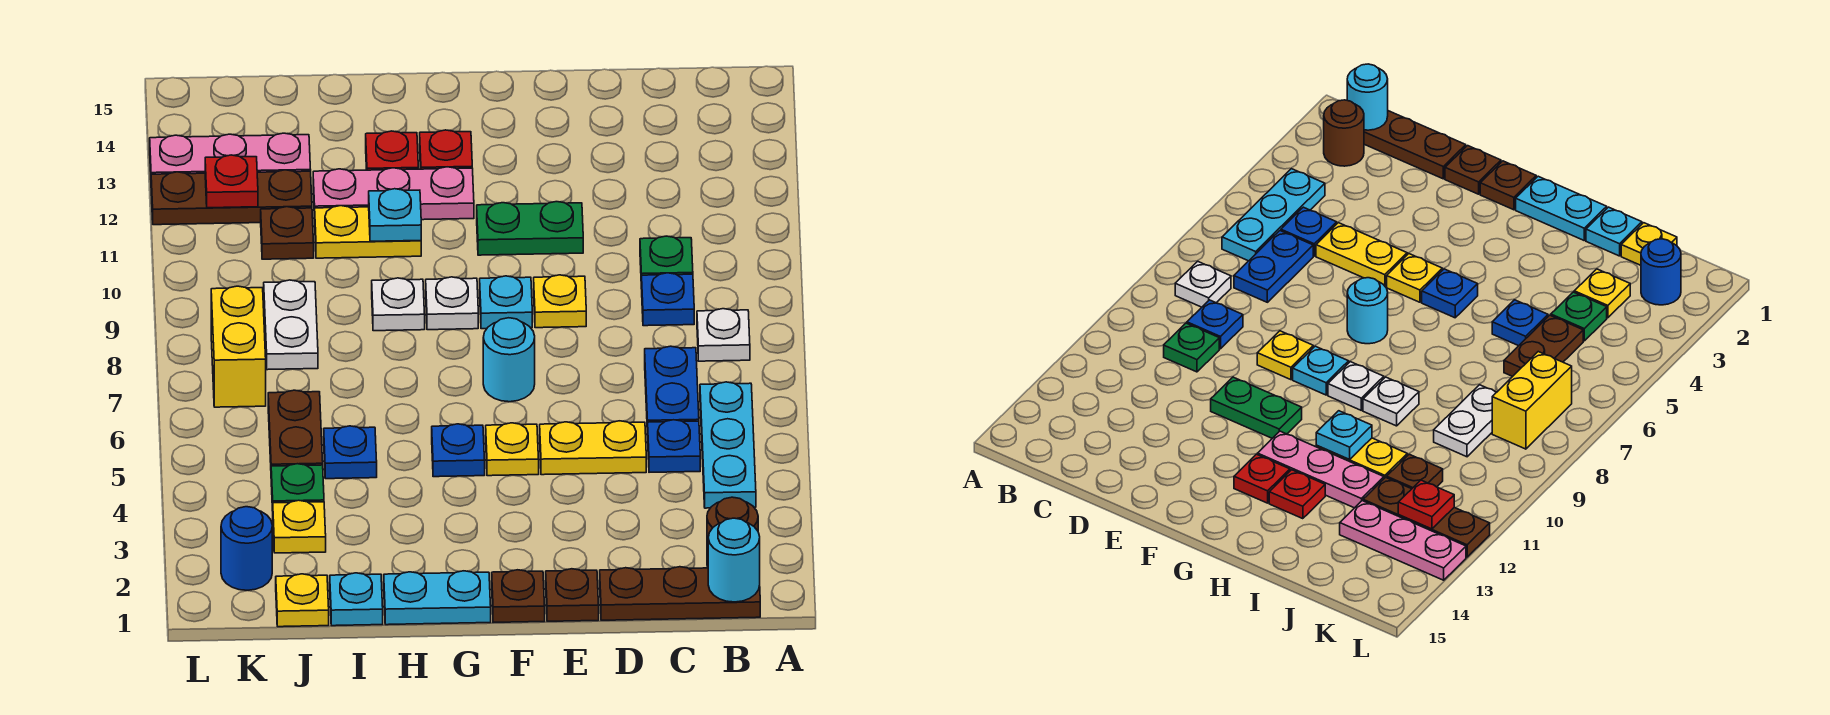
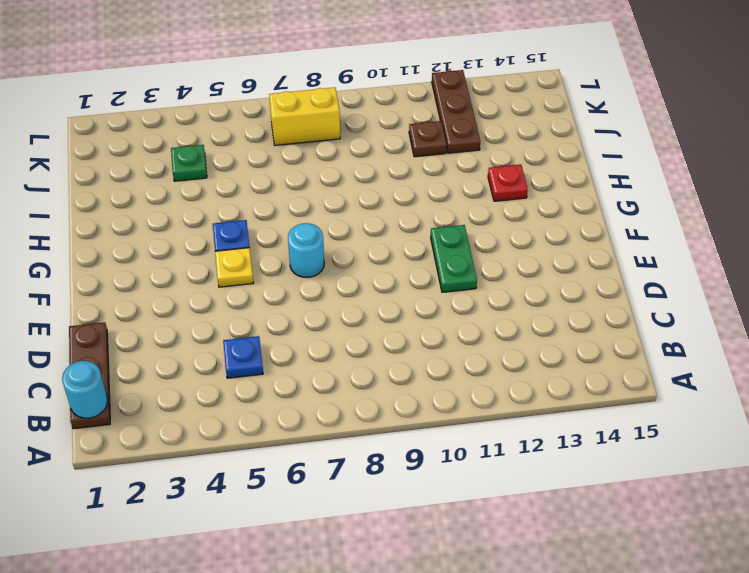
none -> brown 1x1 round brick [707,497,758,567]
none -> cyan 1x3 plate [700,382,756,508]
none -> white 1x1 plate [697,309,750,361]
none -> blue 1x2 plate [645,346,699,435]

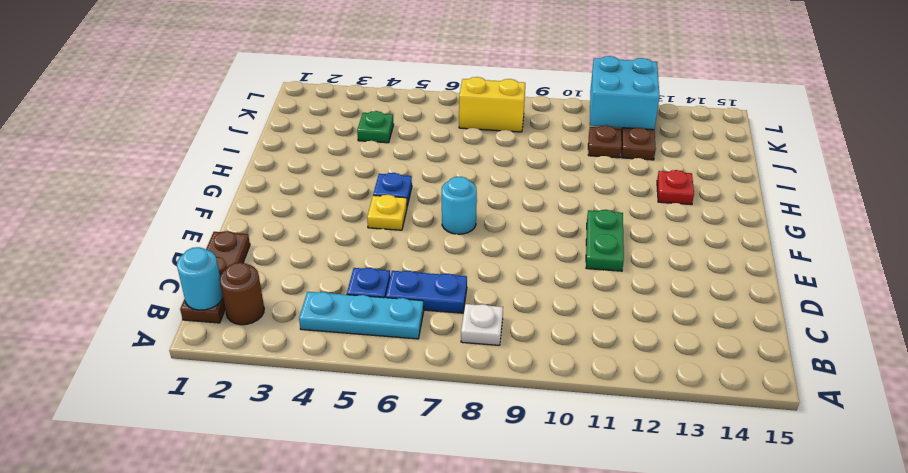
cyan 2x2 brick [590,56,660,130] -> red 1x1 plate [205,155,258,208]
none -> blue 1x1 plate [642,273,694,326]
none -> green 1x1 plate [640,236,693,289]
none -> yellow 1x2 plate [540,421,646,475]
none -> brown 1x1 plate [546,569,599,621]

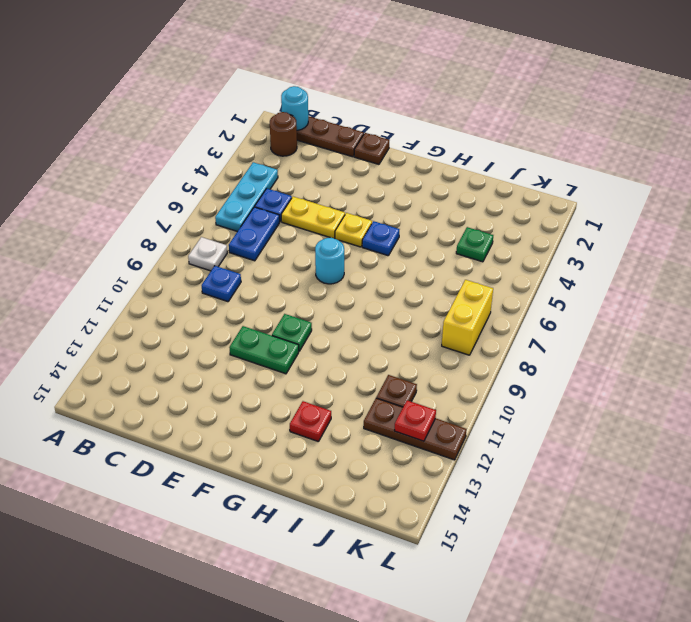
green 1x1 plate [272,314,312,351] -> green 1x1 plate moved to [640,236,693,289]
none -> yellow 1x1 plate [534,275,586,328]
none -> brown 1x1 plate [492,570,545,622]
none -> cyan 1x1 plate [480,276,532,329]
none -> cyan 1x2 plate [384,571,491,625]

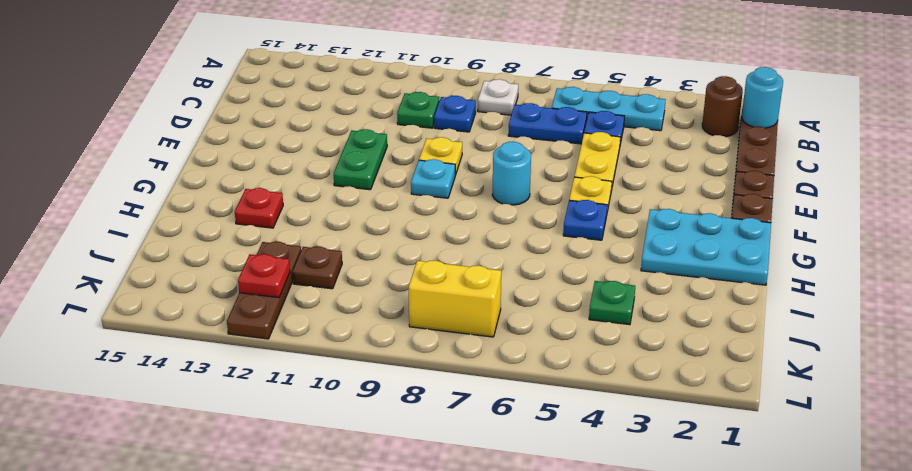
cyan 2x3 plate [641,209,771,285] -> cyan 1x2 plate [384,571,491,625]
none -> white 1x1 plate [426,277,478,330]
none -> pink 1x3 plate [313,167,474,220]
none -> red 1x1 plate [420,130,472,169]
none -> white 1x1 plate [372,278,425,331]

